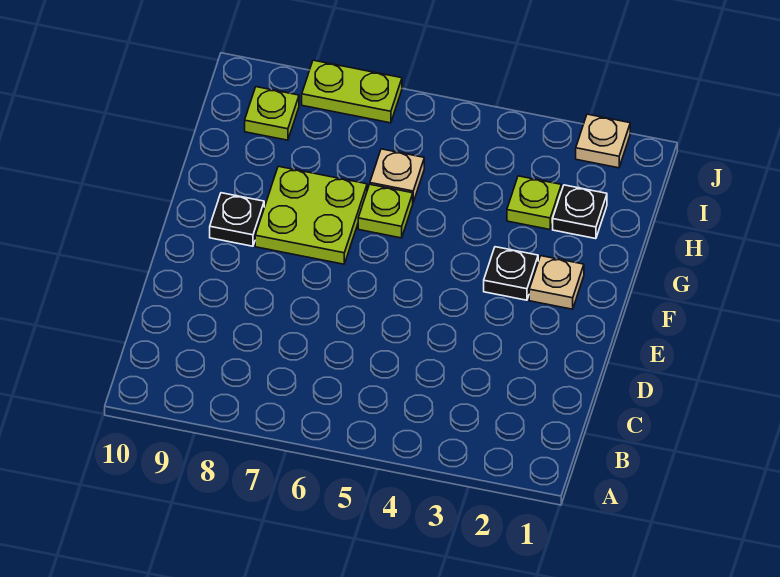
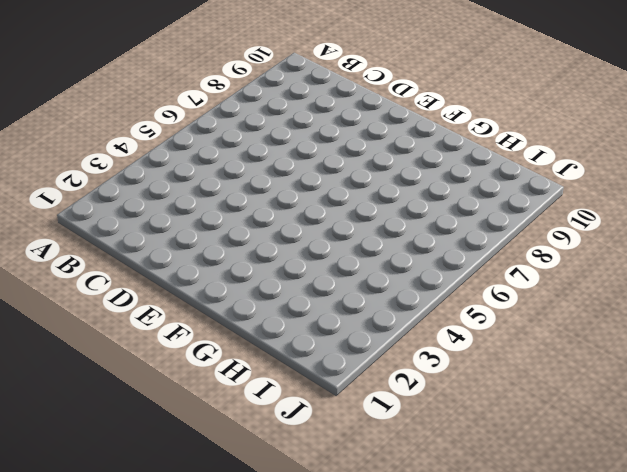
none -> tan 1x1 plate [529,256,584,309]
none -> black 1x1 plate [484,247,538,300]

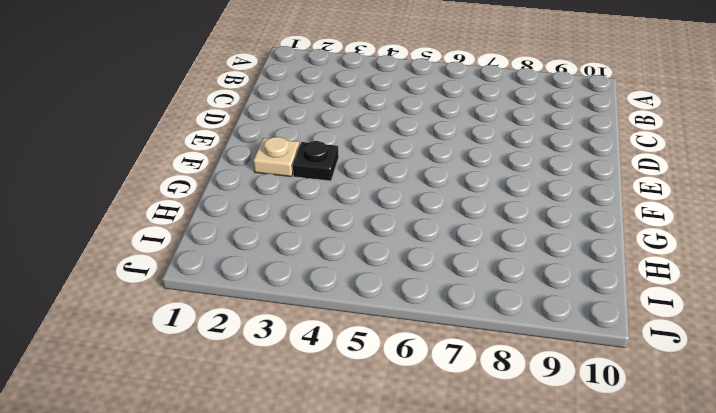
none -> lime 2x2 plate [255,166,367,264]
none -> black 1x1 plate [210,193,264,246]

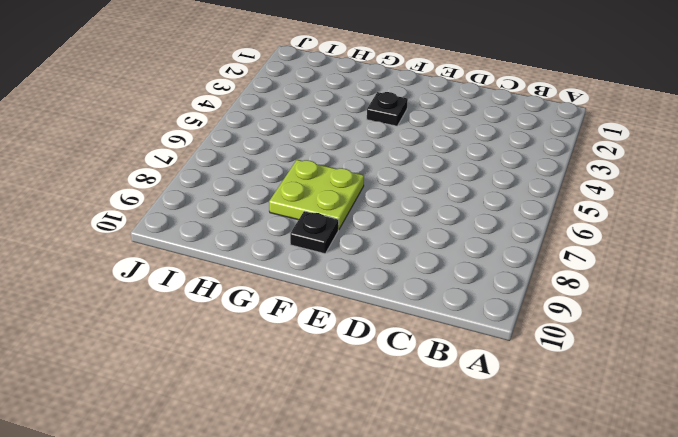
none -> tan 1x1 plate [529,256,584,309]
none -> lime 1x1 plate [358,184,413,238]

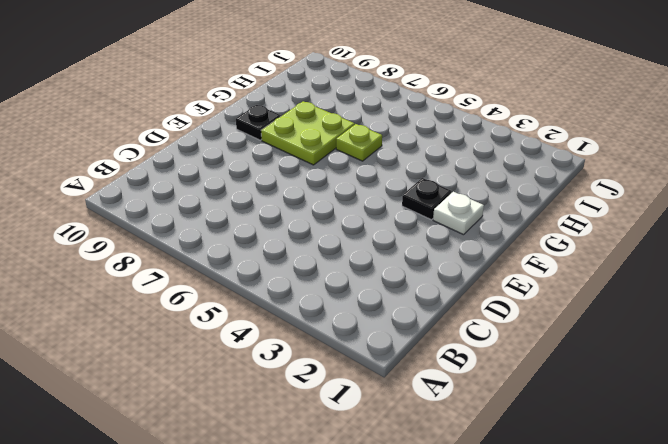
white 1x1 plate [433,192,484,235] -> tan 1x1 plate [529,256,584,309]
none -> black 1x1 plate [553,185,607,239]
none -> lime 1x1 plate [507,176,561,230]

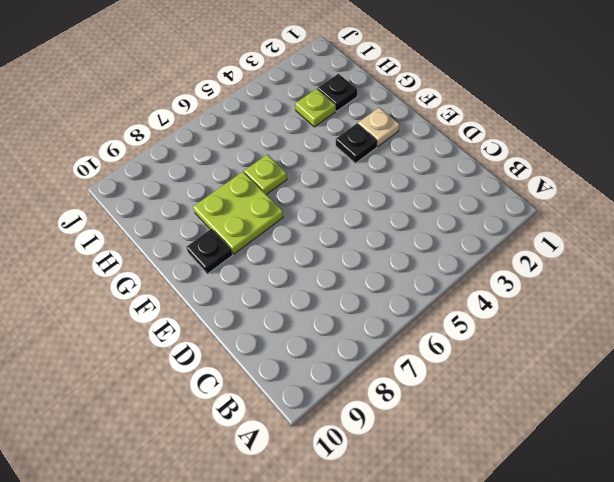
none -> tan 1x1 plate [370,149,424,202]
none -> lime 1x1 plate [245,87,299,140]

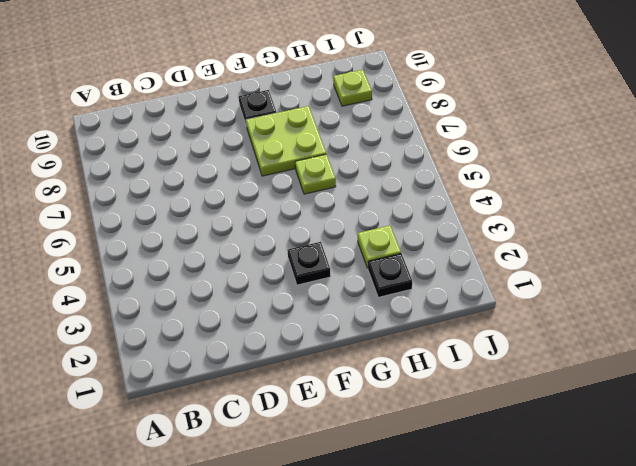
none -> tan 1x1 plate [529,256,584,309]
none -> tan 1x1 plate [370,149,424,202]

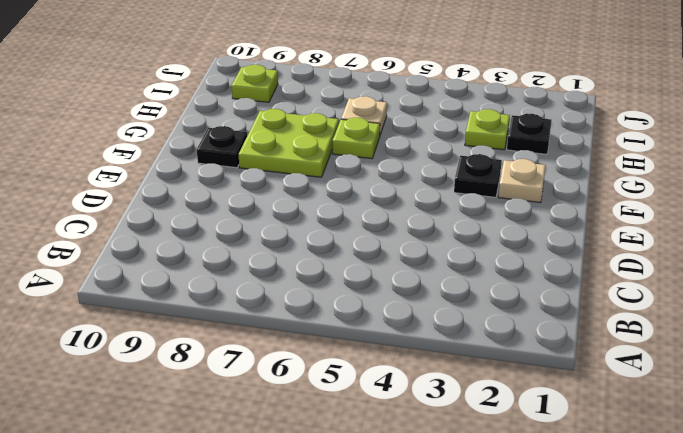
none -> tan 1x1 plate [576,114,630,168]
none -> lime 1x2 plate [302,60,402,123]

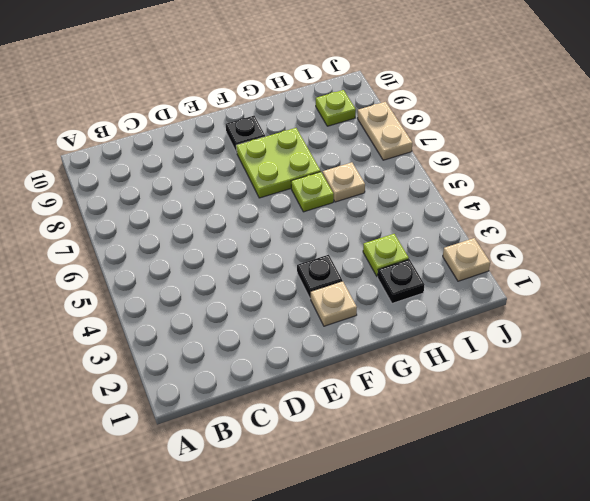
tan 1x2 plate [357,102,412,160] -> lime 1x2 plate [302,60,402,123]

